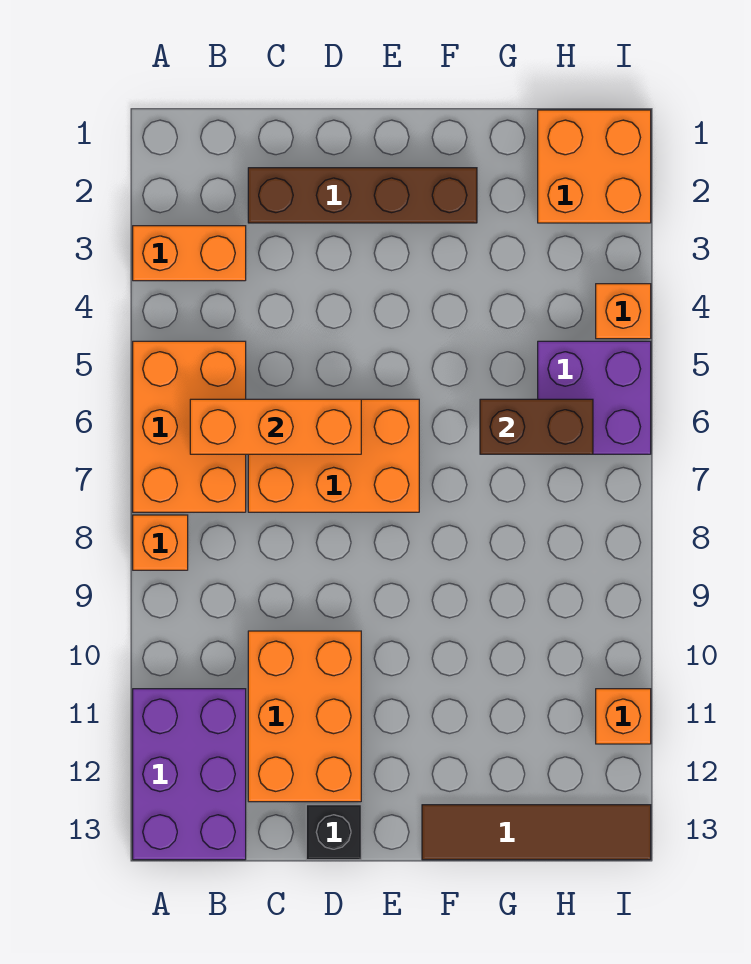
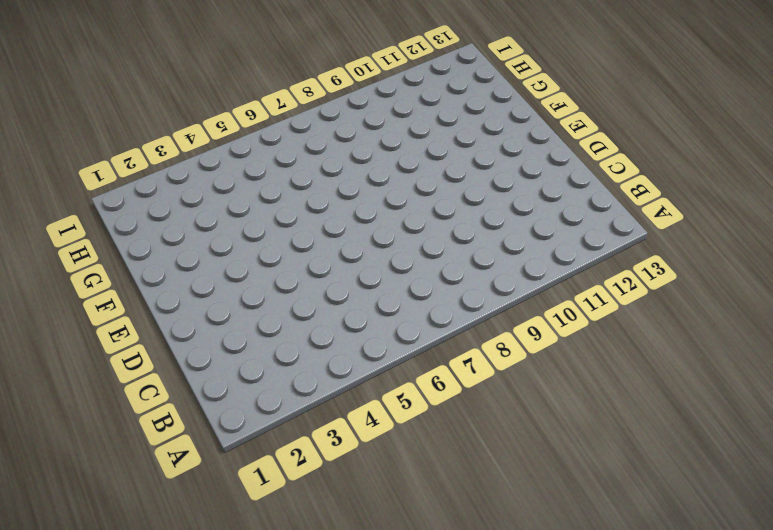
none -> orange 1x2 brick [133,226,246,281]
none -> orange 2x3 brick [133,341,246,512]
none -> orange 1x1 brick [133,515,188,570]

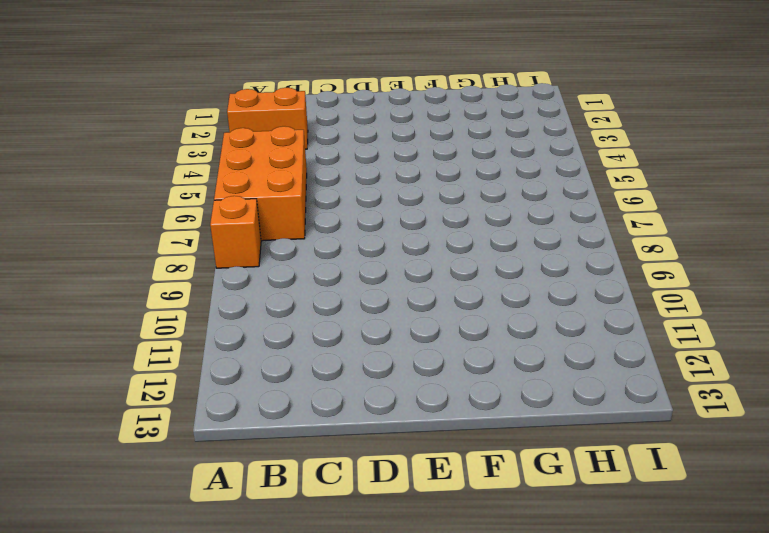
none -> purple 2x3 brick [133,689,246,860]
none -> brown 1x4 brick [248,168,477,223]
none -> orange 2x3 brick [248,399,419,512]

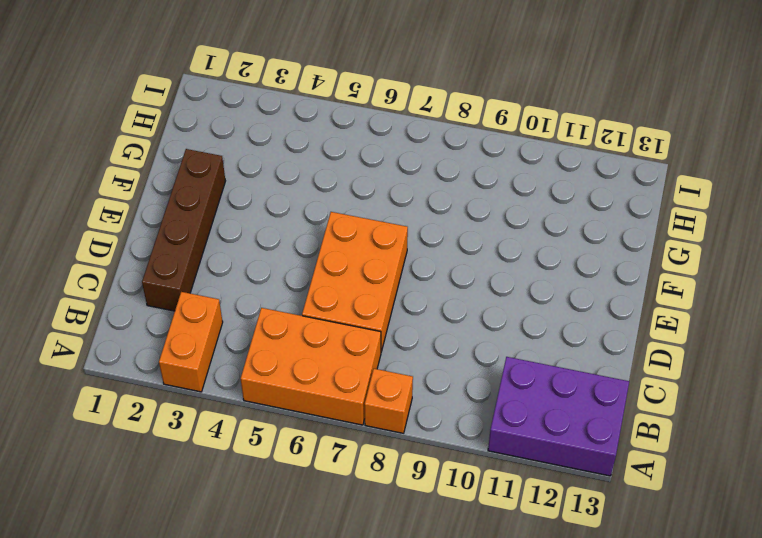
none -> orange 2x3 brick [248,631,361,802]
none -> black 1x1 brick [306,805,361,860]
none -> brown 1x4 tile [422,805,651,860]

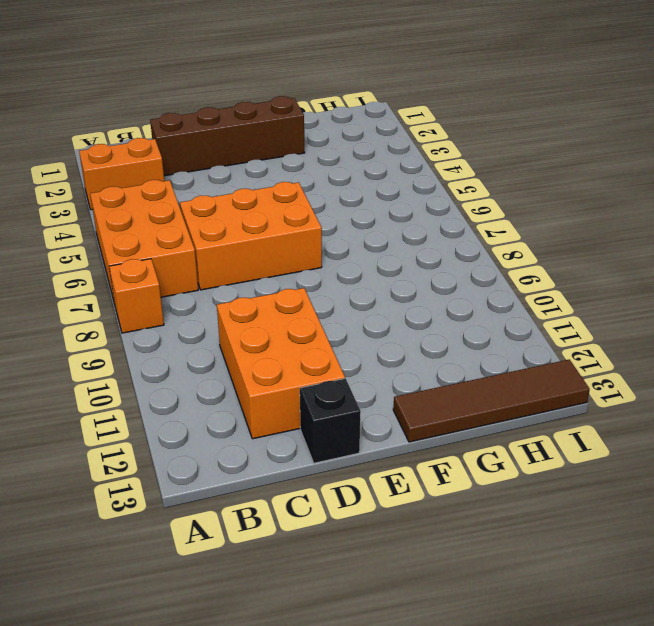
none -> purple 2x3 brick [133,689,246,860]
none -> orange 2x2 brick [538,110,651,223]
none -> purple 2x2 brick [538,341,651,454]

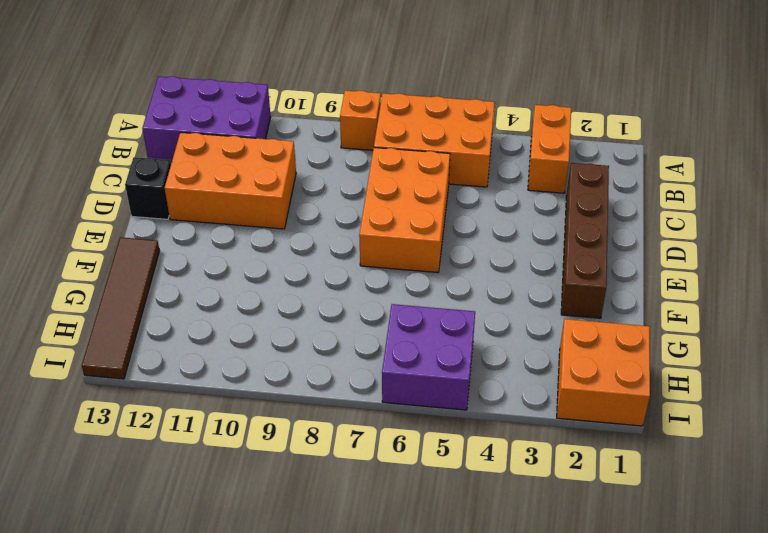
none -> orange 1x1 brick [596,284,651,339]
none -> orange 1x1 brick [596,689,651,744]
none -> orange 1x3 brick [190,399,361,454]

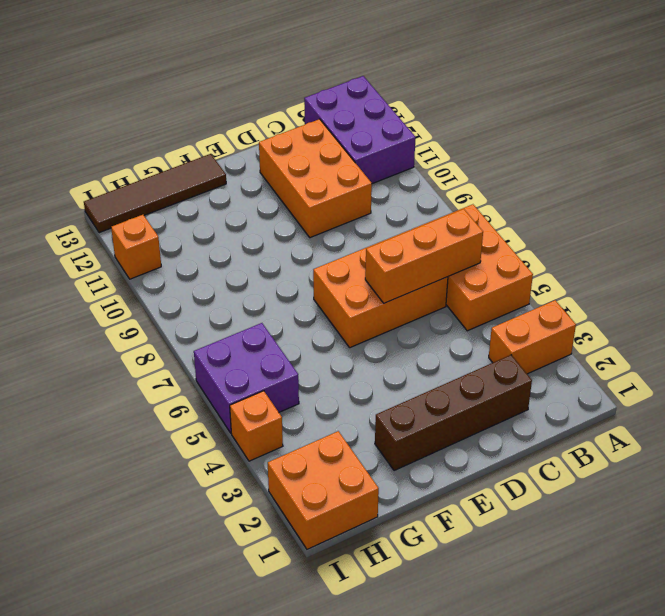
none -> orange 1x1 brick [133,515,188,570]
none -> black 1x1 brick [306,805,361,860]
none -> brown 1x2 brick [480,399,593,454]

